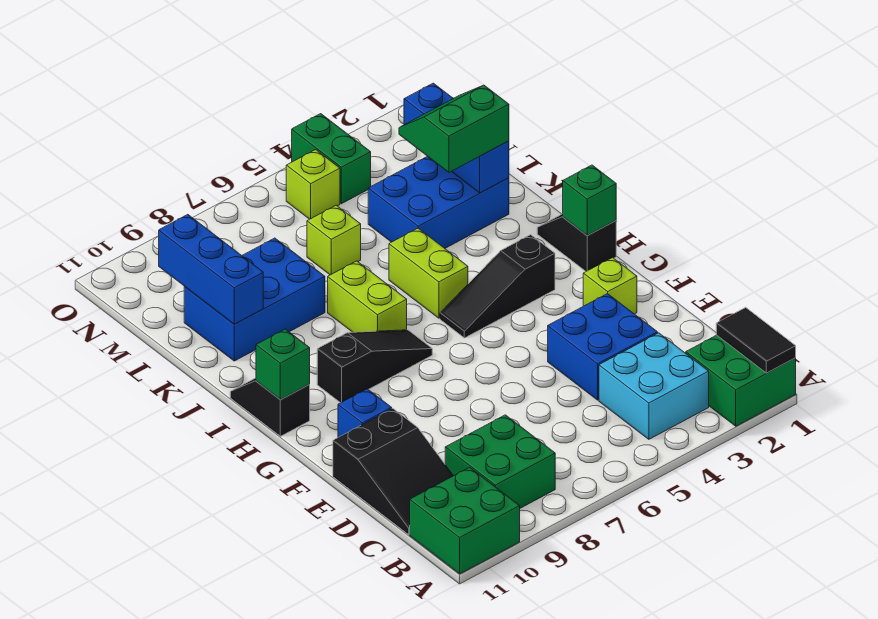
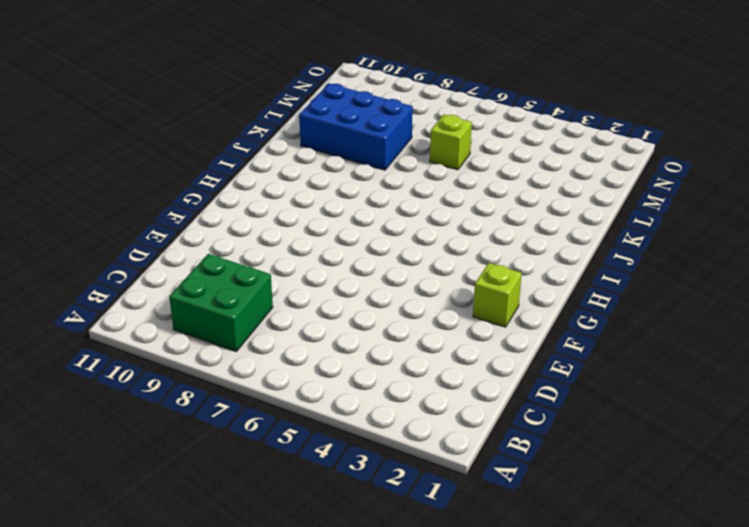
none -> green 2x2 brick [686,335,796,426]
none -> green 2x2 brick [410,467,520,574]
none -> cyan 2x2 brick [599,333,709,439]

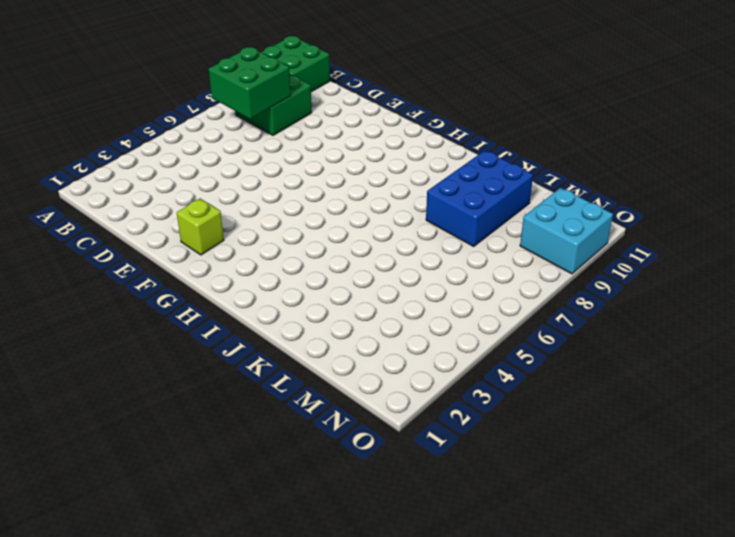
green 2x2 brick [209,47,291,119] -> green 2x2 brick moved to [686,335,796,426]
cyan 2x2 brick [520,188,613,274] -> cyan 2x2 brick moved to [599,333,709,439]
none -> black 2x3 slope [333,408,453,535]
none -> blue 2x2 brick [548,294,658,400]
none -> blue 1x1 brick [338,389,392,437]

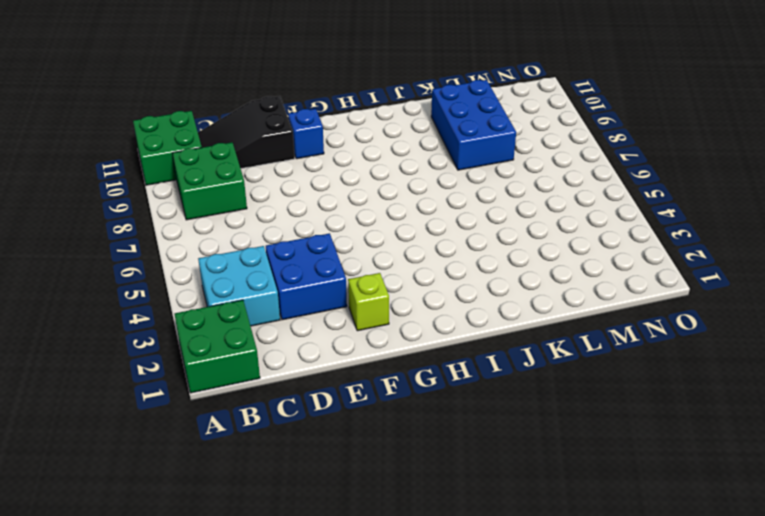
none -> black 1x2 slope [537,214,616,271]
none -> black 1x3 slope [440,235,555,338]
none -> black 1x3 slope [317,330,432,403]

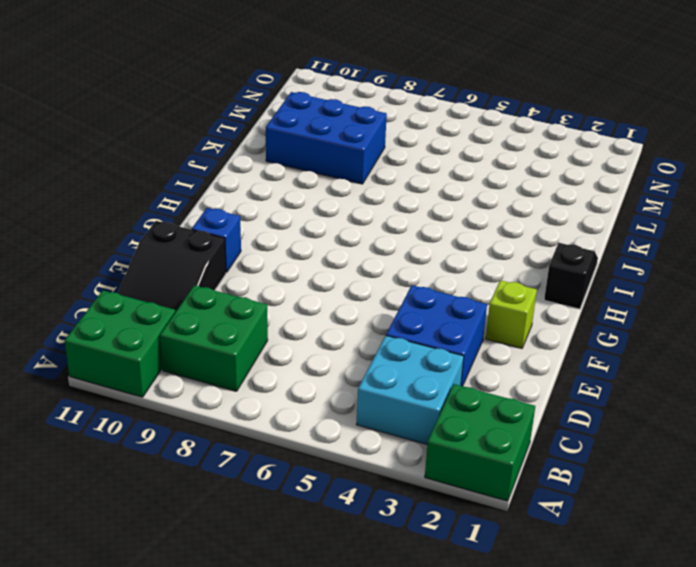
none -> black 1x3 slope [440,235,555,338]
none -> black 1x3 slope [317,330,432,403]
none -> black 1x2 slope [230,378,310,436]

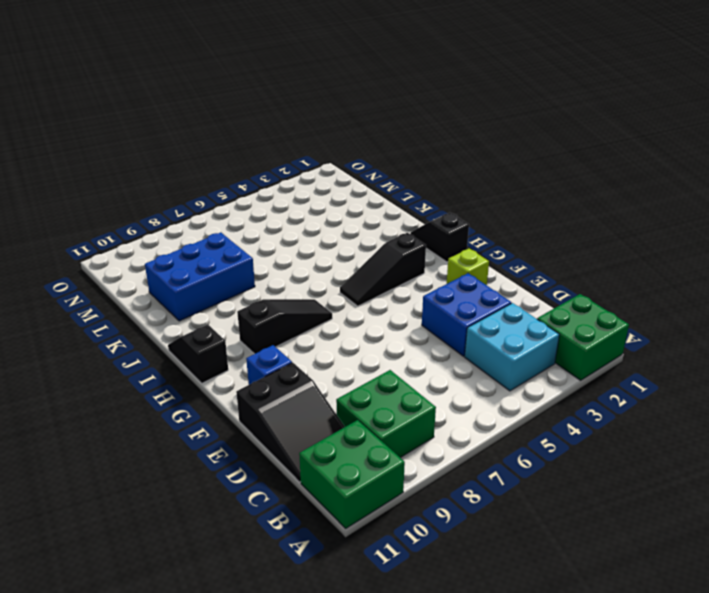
none -> lime 1x2 brick [389,228,468,318]
none -> lime 1x2 brick [328,261,407,332]
none -> blue 2x3 brick [368,156,509,248]

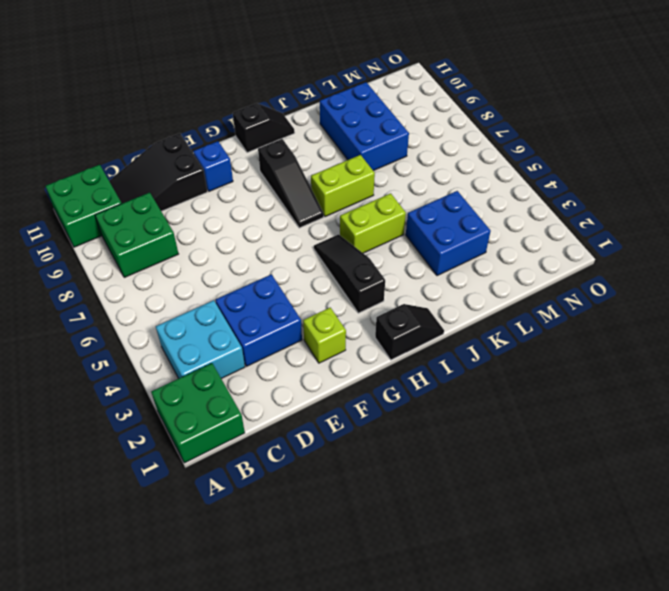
blue 2x2 brick [406,191,491,276] -> blue 2x3 brick [368,156,509,248]
none -> lime 1x1 brick [307,205,361,275]
none -> green 1x2 brick [292,114,371,204]
none -> lime 1x1 brick [286,150,340,219]

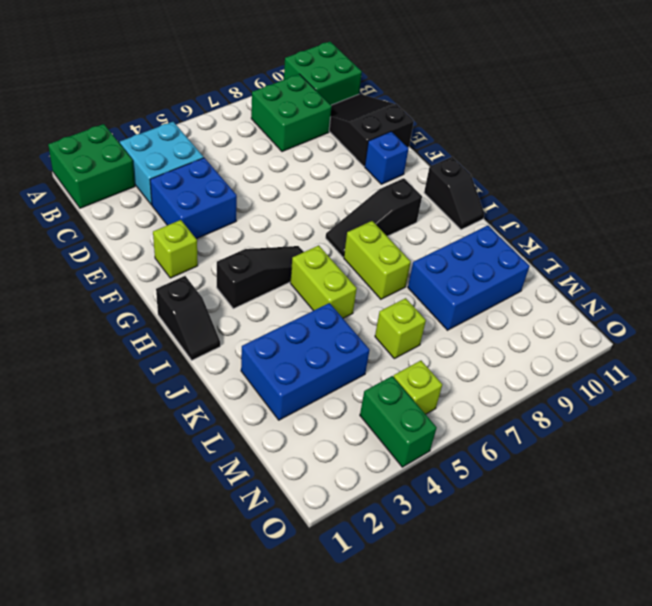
none -> black 1x2 tile [716,307,796,373]
none -> green 1x1 brick [563,165,616,236]
none -> green 1x1 brick [256,329,310,400]

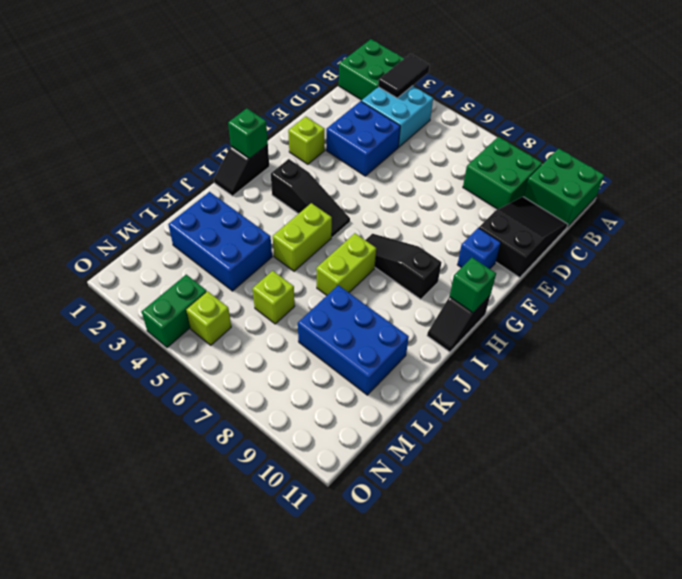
black 1x2 tile [378,54,430,98] -> black 1x2 tile moved to [716,307,796,373]
none -> blue 1x3 brick [404,83,509,193]
none -> blue 1x3 brick [159,215,263,324]
none -> green 2x2 slope [399,85,509,172]

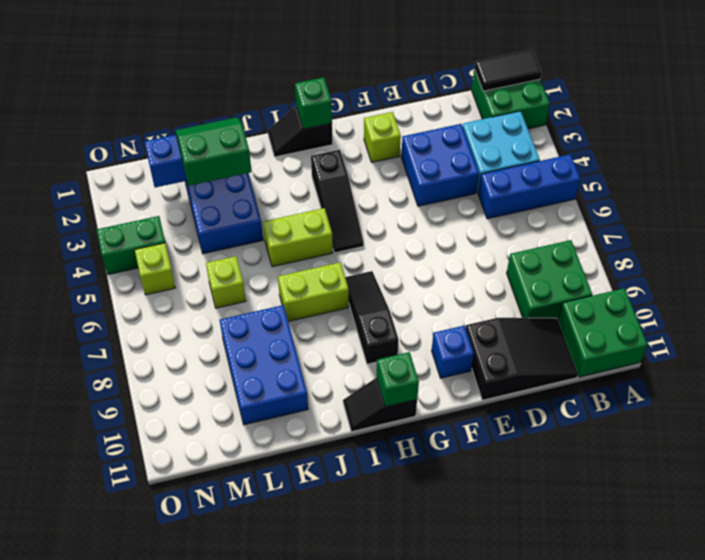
blue 1x3 brick [478,155,580,219] -> blue 1x3 brick moved to [159,215,263,324]
green 2x2 slope [175,117,252,186] -> green 2x2 slope turned to [399,85,509,172]

